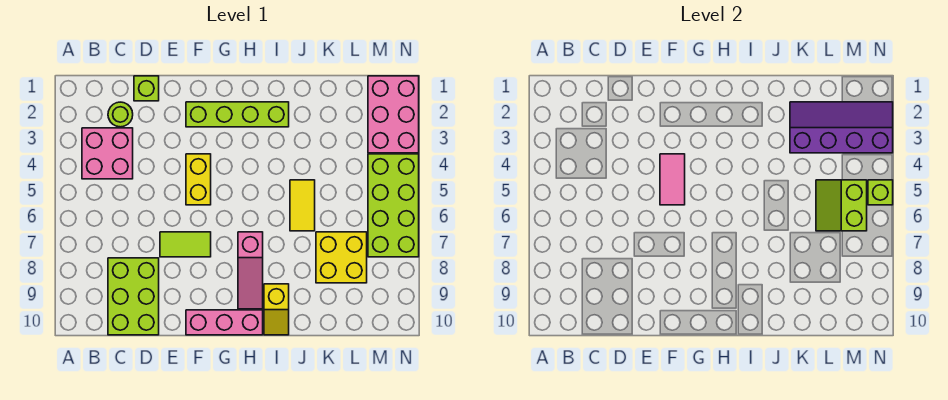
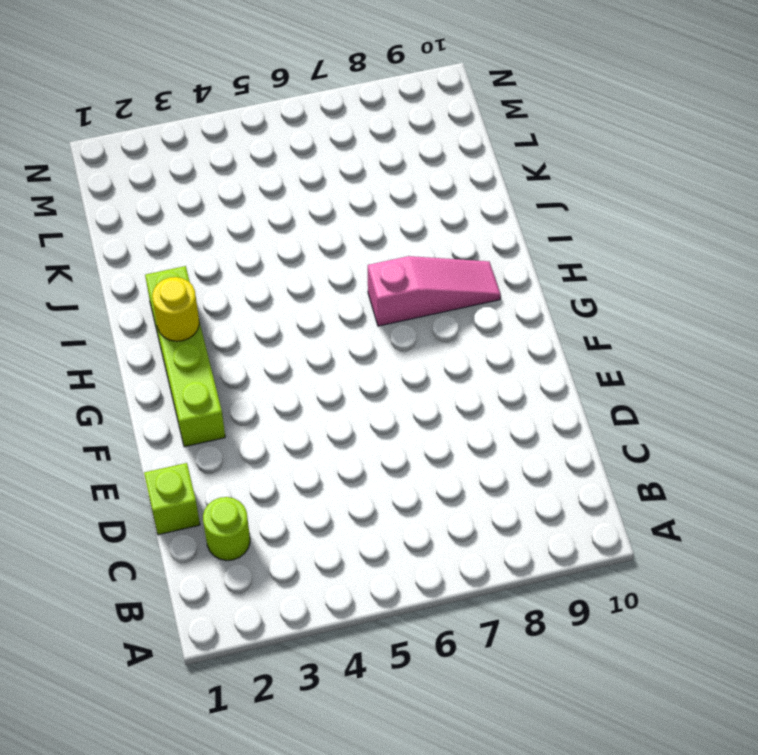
yellow 1x1 round brick [152,277,199,341] -> none
none -> pink 2x2 brick [82,128,133,179]
none -> lime 2x3 brick [108,258,159,335]
none -> lime 1x2 tile [160,232,211,257]

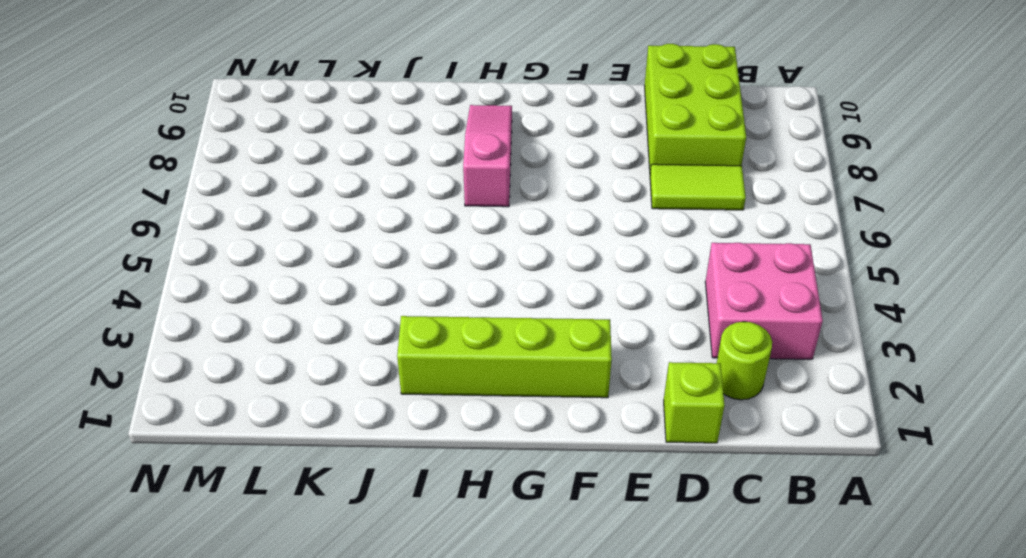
lime 1x2 tile [650,164,746,210] -> lime 1x2 tile moved to [160,232,211,257]
none -> yellow 1x2 brick [186,154,211,205]
none -> pink 1x3 brick [186,310,263,335]
none -> yellow 1x2 slope [264,284,289,335]

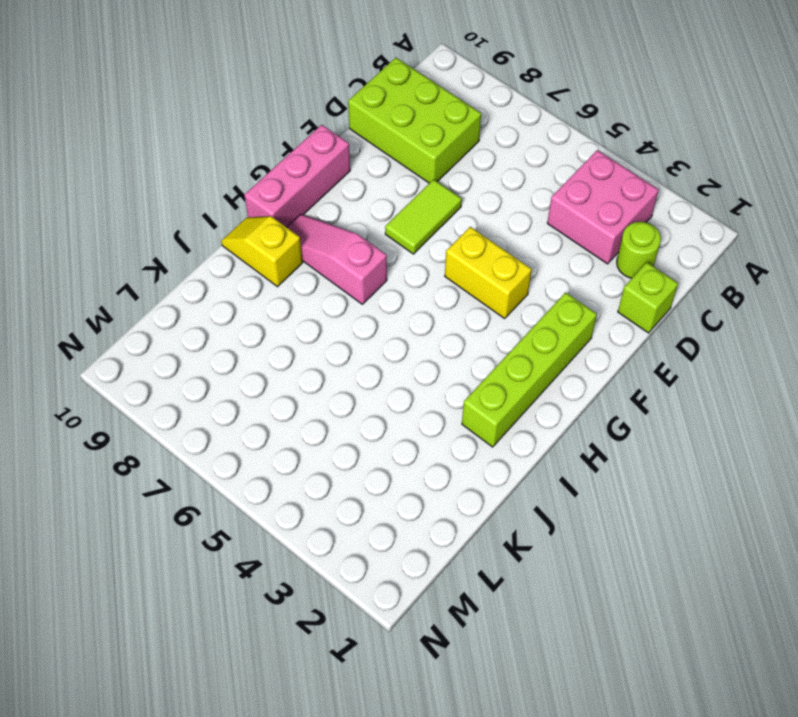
none -> yellow 1x2 tile [290,180,315,231]
none -> yellow 2x2 brick [316,232,367,283]
none -> pink 2x3 brick [368,76,419,153]

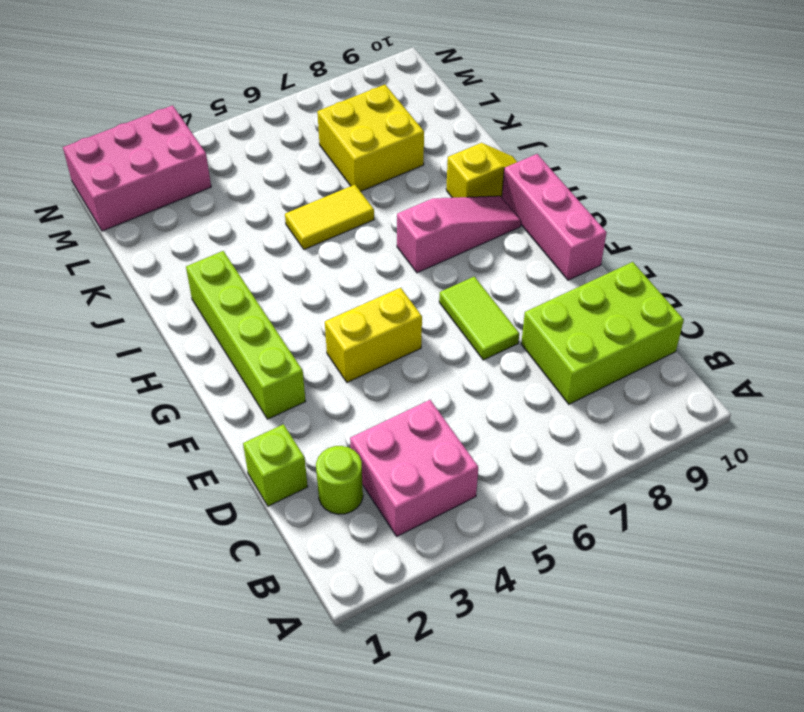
none -> lime 2x4 brick [368,154,419,257]
none -> pink 1x2 tile [660,154,685,205]
none -> purple 2x4 slope [790,102,893,153]

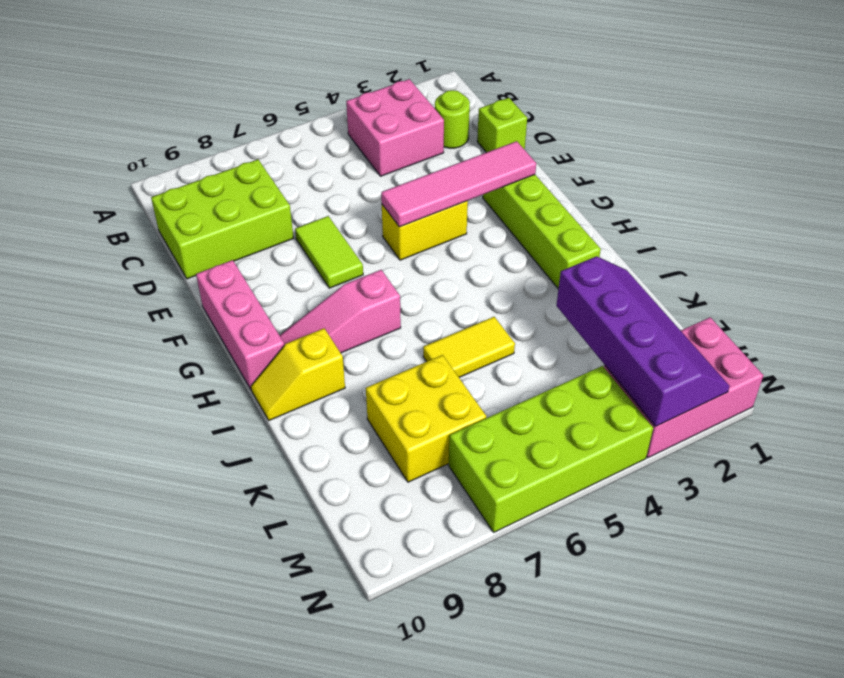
pink 1x4 tile [381,141,536,227] -> pink 1x2 tile [660,154,685,205]
none -> lime 2x2 slope [816,180,867,231]
none -> lime 1x1 brick [868,180,893,205]

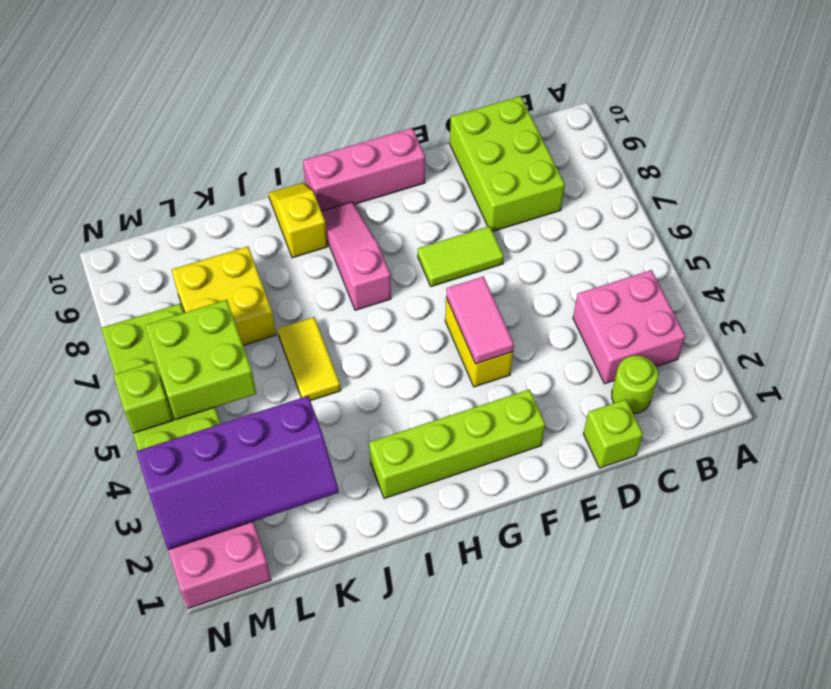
lime 2x2 brick [145,300,257,420] -> lime 2x2 slope [816,180,867,231]

